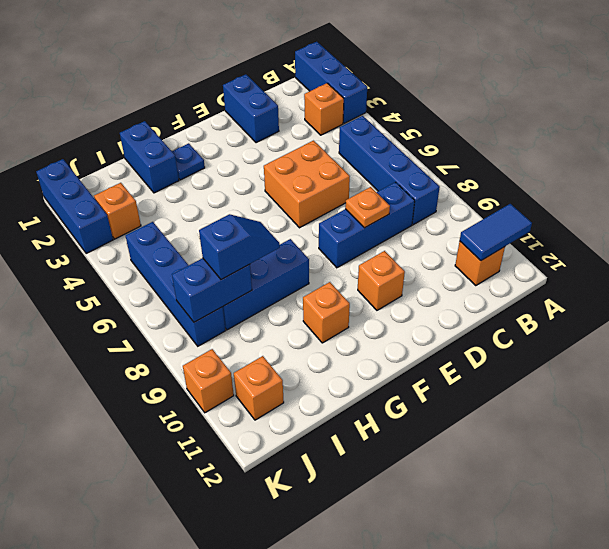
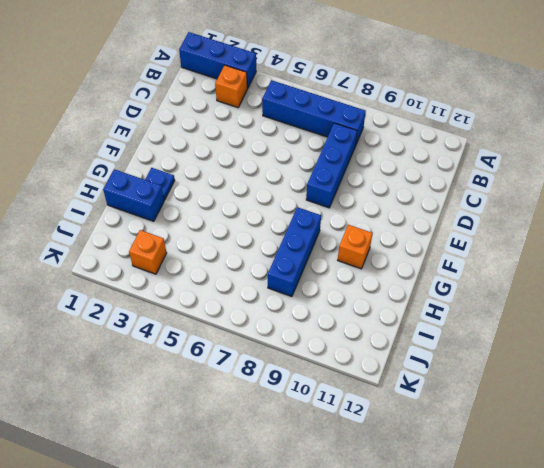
none -> orange 1x1 brick [455,241,505,286]
none -> blue 1x2 brick [223,74,279,143]
none -> orange 2x2 brick [264,141,350,228]

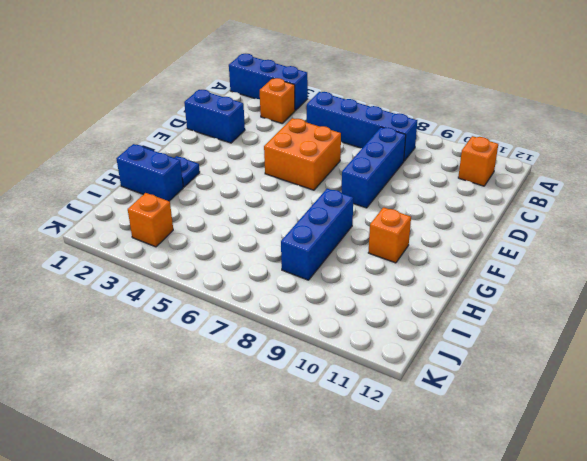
none -> orange 1x1 brick [358,251,405,310]
none -> blue 1x4 brick [125,222,225,346]
none -> orange 1x1 brick [234,356,284,420]

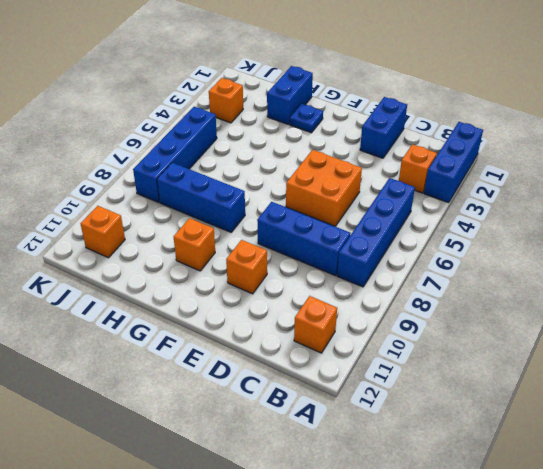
none -> blue 1x3 brick [36,159,113,254]
none -> orange 1x1 brick [183,349,234,413]
none -> blue 1x2 tile [460,204,532,261]

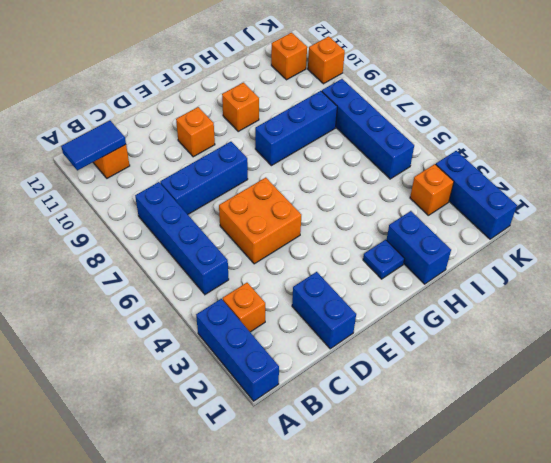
none -> orange 1x1 plate [345,187,390,228]
none -> blue 1x2 brick [172,258,252,322]
none -> blue 1x2 slope [199,214,280,280]

